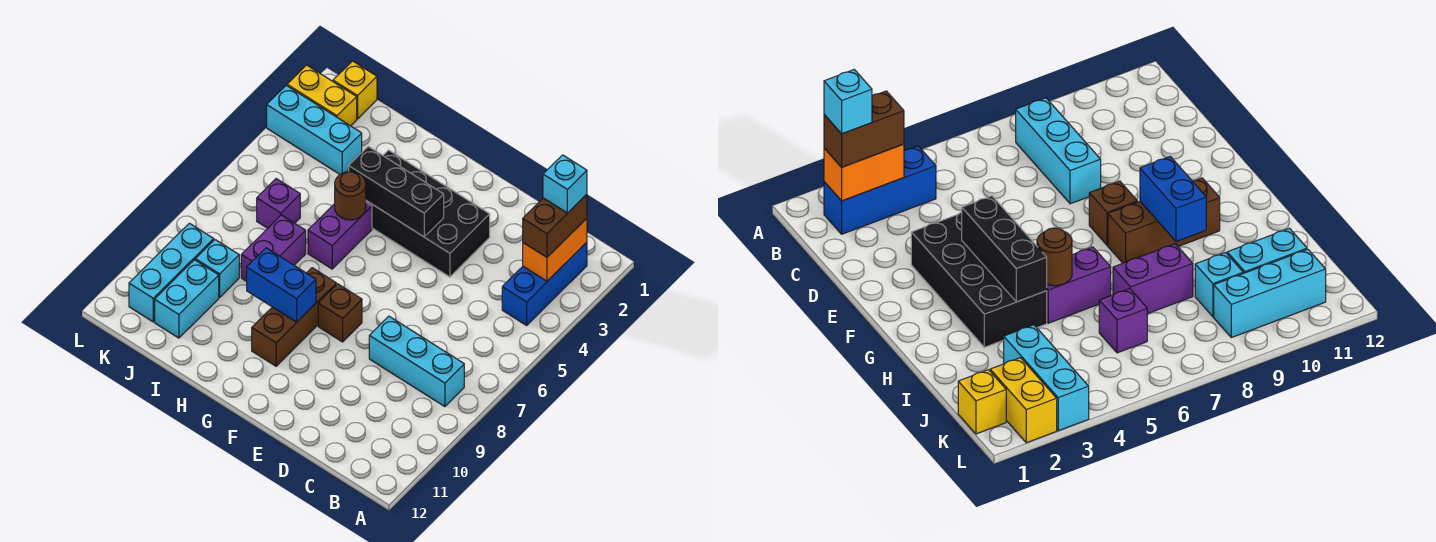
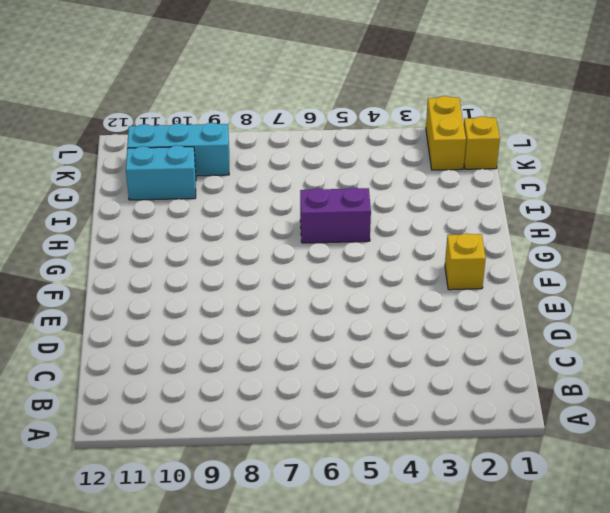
yellow 1x1 brick [445,233,486,290] -> none
none -> blue 1x3 brick [502,242,587,325]
none -> cyan 1x3 brick [369,316,464,407]
none -> black 2x4 brick [366,150,490,277]

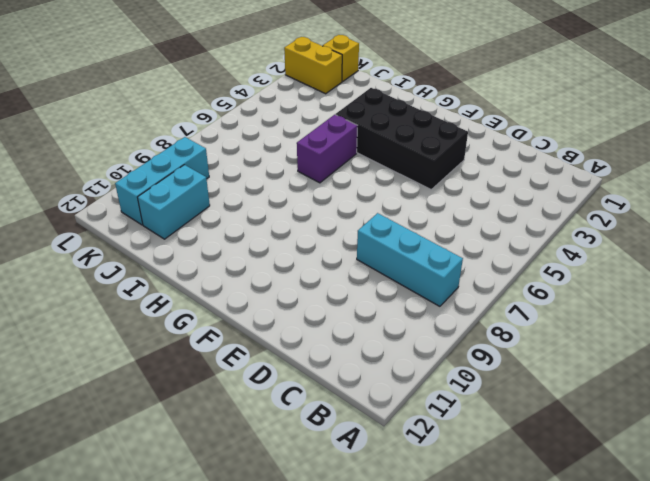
none -> blue 1x3 brick [502,242,587,325]
none -> brown 1x1 brick [318,284,362,342]
none -> brown 1x3 brick [252,268,336,366]

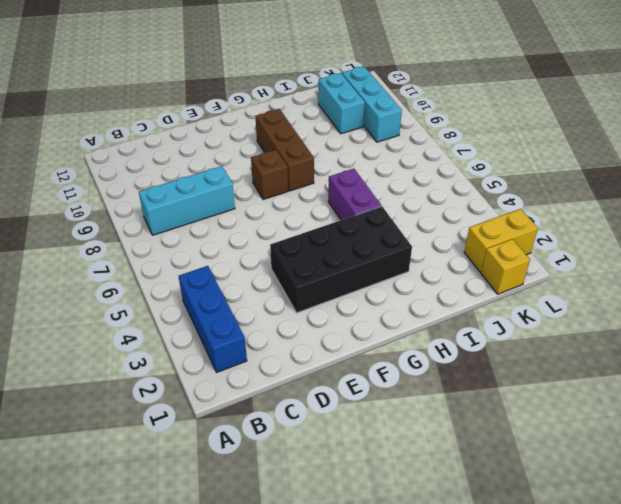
none -> purple 1x2 brick [241,215,306,281]
none -> cyan 1x3 brick [267,85,362,174]
none -> purple 1x1 brick [257,179,300,228]

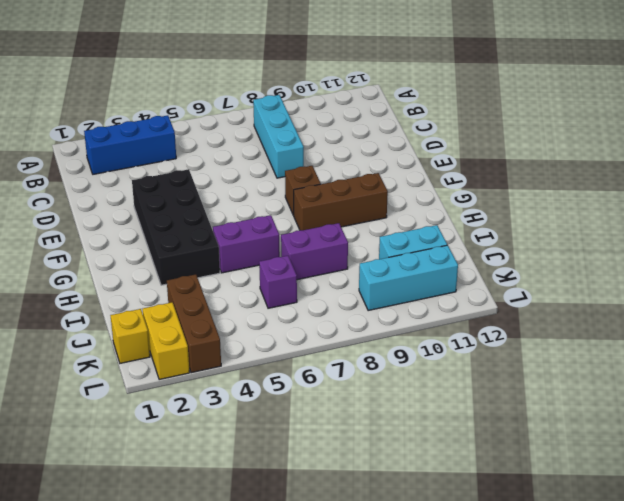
brown 1x3 brick [167,274,221,373] -> cyan 1x3 brick [267,85,362,174]
none -> cyan 1x1 brick [195,240,239,297]
none -> orange 1x2 brick [523,218,587,281]
none -> black 1x3 brick [349,146,444,237]

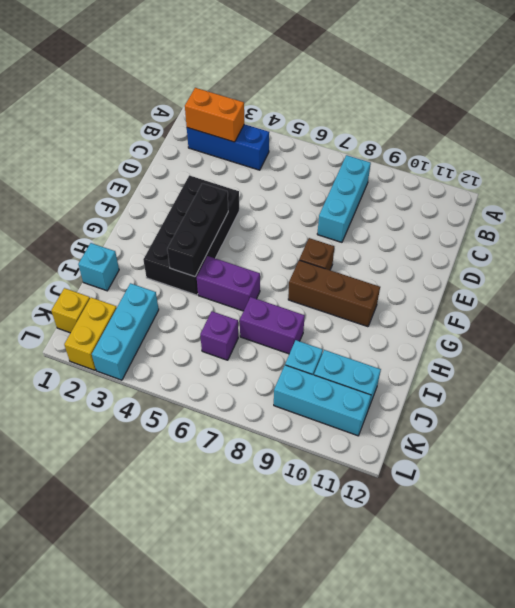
cyan 1x1 brick [78,243,119,291] -> cyan 1x1 brick moved to [543,155,587,213]
none -> blue 1x2 brick [247,248,316,322]
none -> brown 1x1 round brick [335,172,366,220]
none -> brown 1x2 brick [523,194,587,257]

